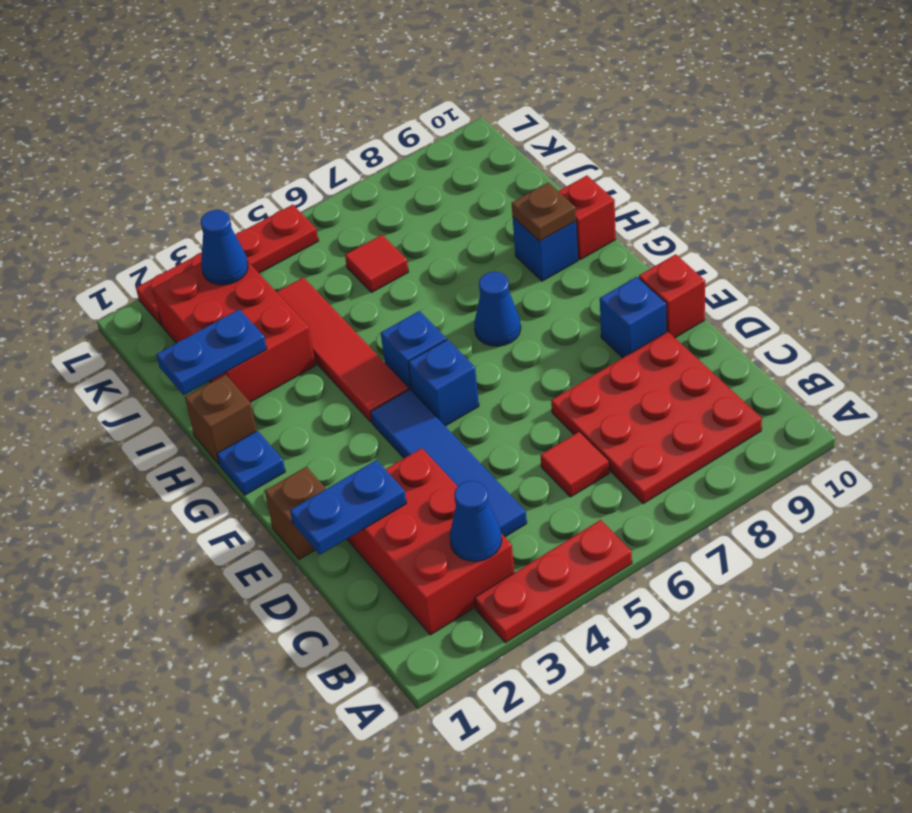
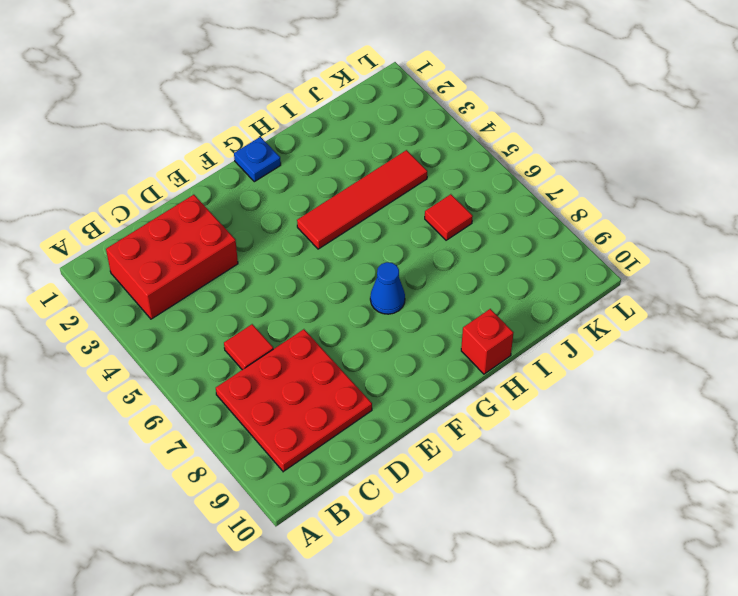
none -> red 1x3 plate [474,520,632,643]
none -> blue 1x4 tile [371,390,527,537]
none -> brown 1x1 brick [265,466,326,559]

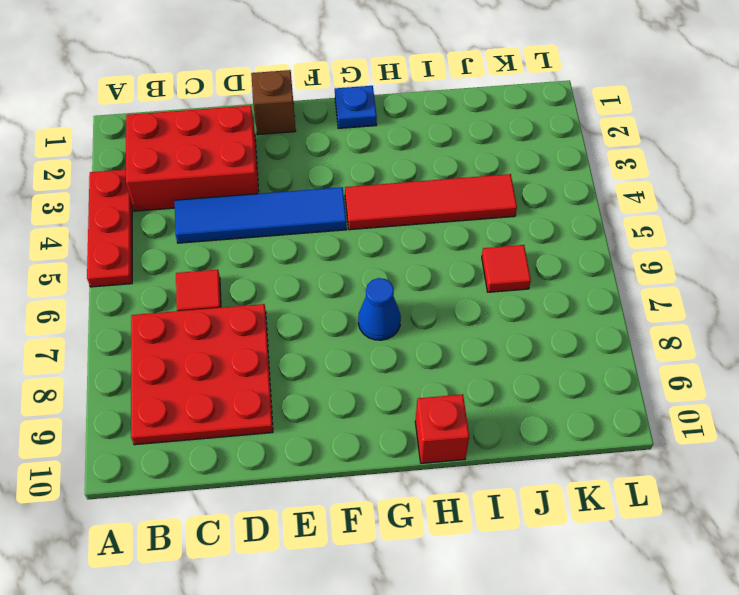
none -> blue 1x1 brick [600,277,666,358]
none -> red 1x1 brick [639,254,705,338]
none -> blue 1x1 brick [408,340,479,426]

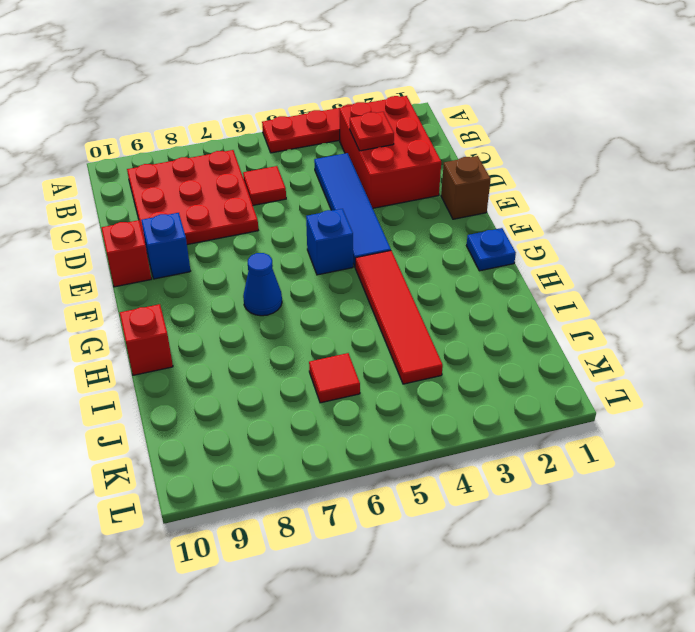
red 1x1 plate [350,112,394,151] -> none
none -> blue 1x1 brick [381,311,446,391]
none -> brown 1x1 brick [185,375,257,464]
none -> blue 1x1 brick [513,217,578,281]

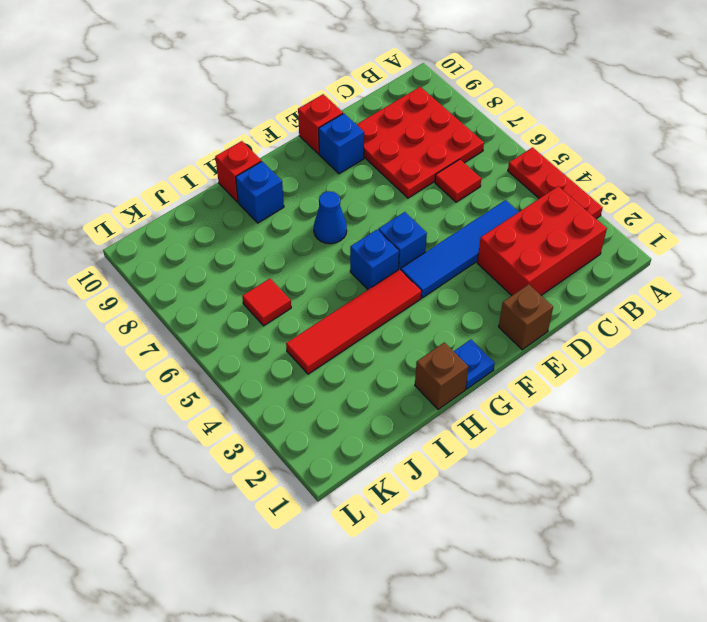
none -> red 2x3 brick [153,261,316,402]
none -> red 1x4 plate [136,205,318,326]
none -> blue 1x1 cone [450,481,502,561]

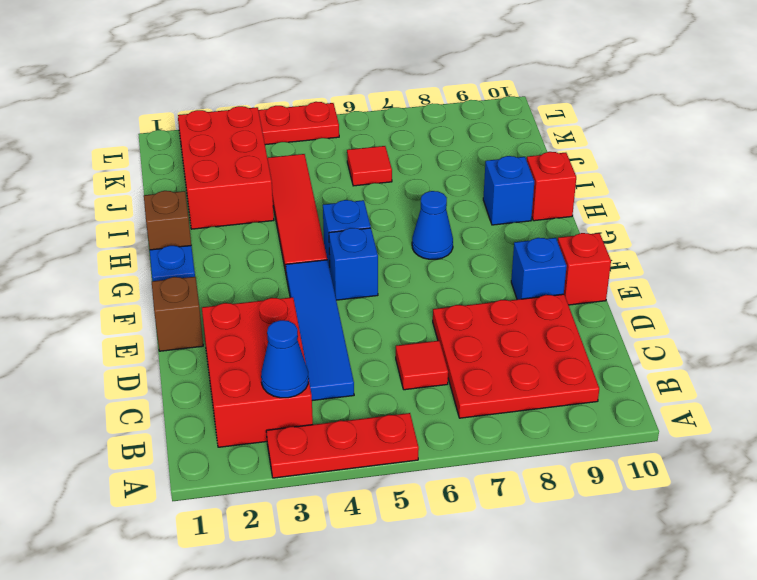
none -> blue 1x2 plate [290,460,407,555]
none -> brown 1x1 plate [512,183,576,241]
none -> blue 1x2 plate [156,309,267,395]

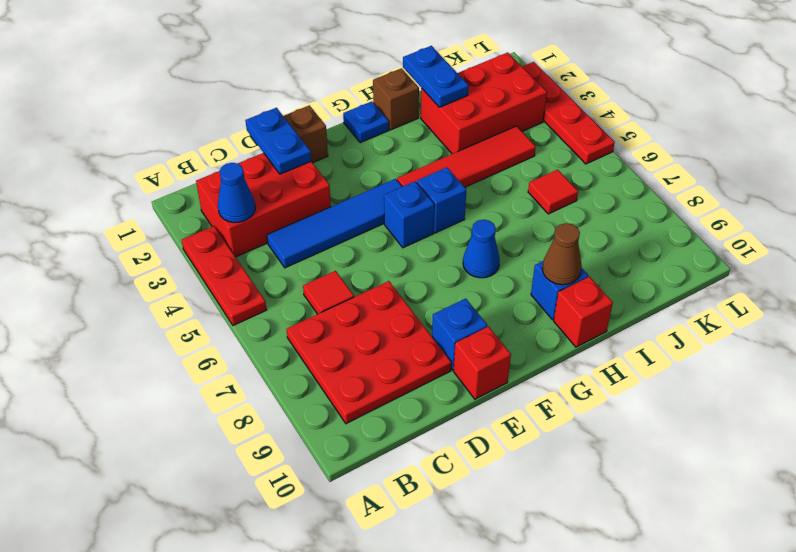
brown 1x1 cone [542,223,582,285] -> brown 1x1 plate [512,183,576,241]
none -> blue 1x1 cone [201,210,248,285]

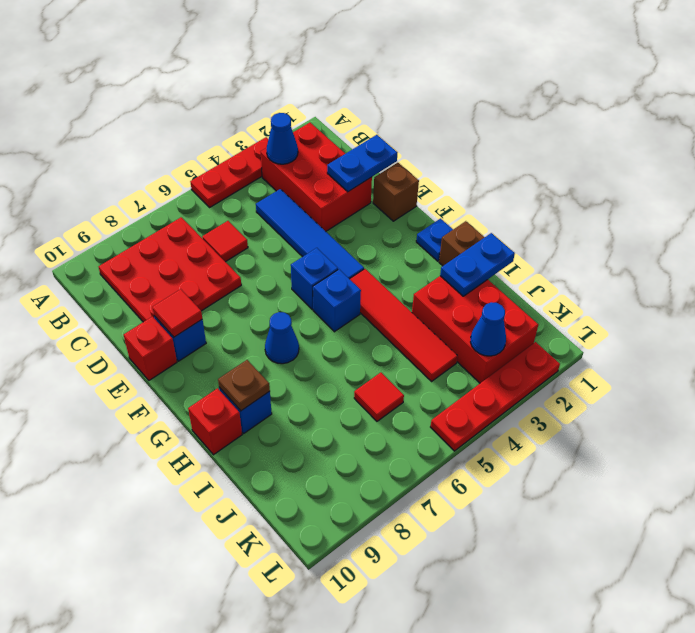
red 1x1 tile [152,289,202,337] -> none

